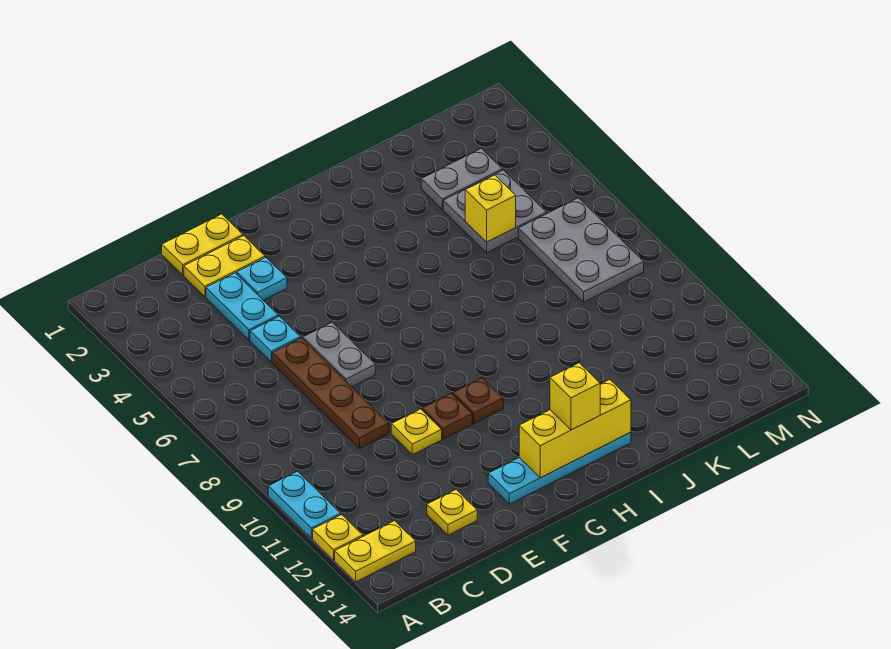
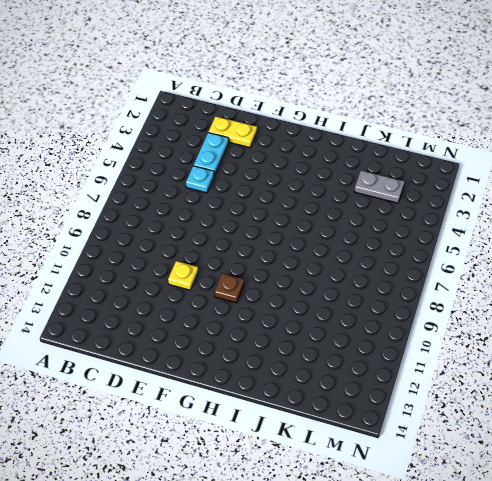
none -> cyan 1x2 plate [268,471,341,538]
none -> yellow 1x1 plate [313,515,363,560]
none -> yellow 1x2 plate [335,521,416,582]

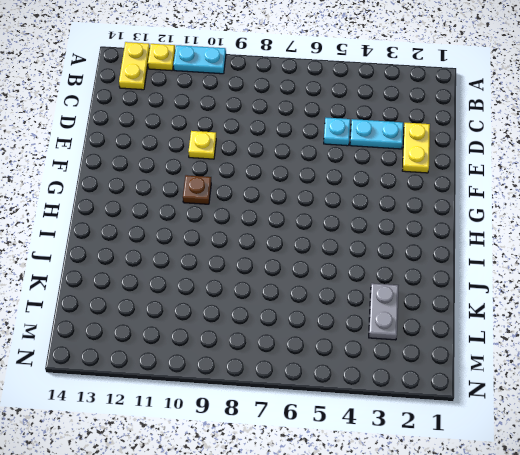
none -> yellow 1x2 plate [162,214,243,275]
none -> brown 1x4 plate [272,338,389,448]
none -> yellow 1x1 plate [427,490,477,535]

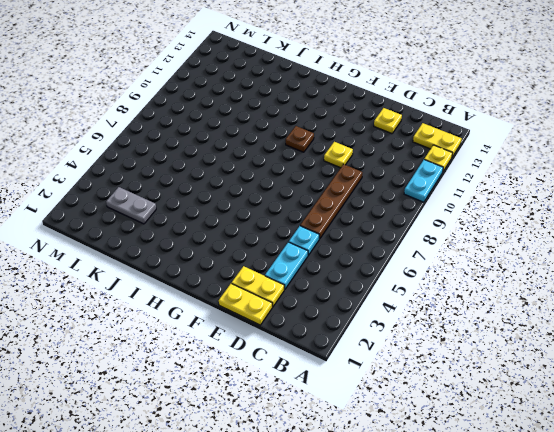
none -> cyan 1x1 plate [237,257,287,300]
none -> grey 1x2 plate [303,322,375,387]
none -> brown 1x1 plate [422,393,472,439]

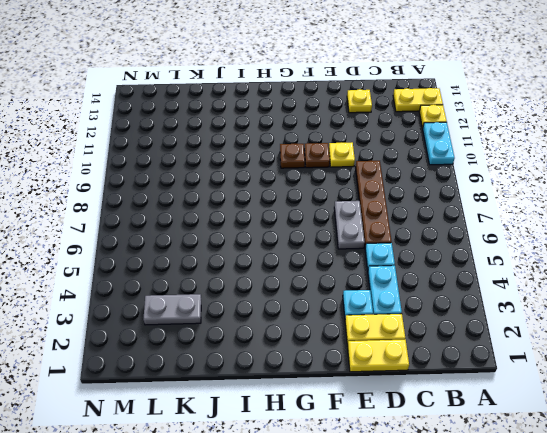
none -> cyan 1x4 plate [488,432,631,504]
none -> grey 2x2 plate [443,170,547,253]
none -> grey 2x3 plate [518,198,644,302]

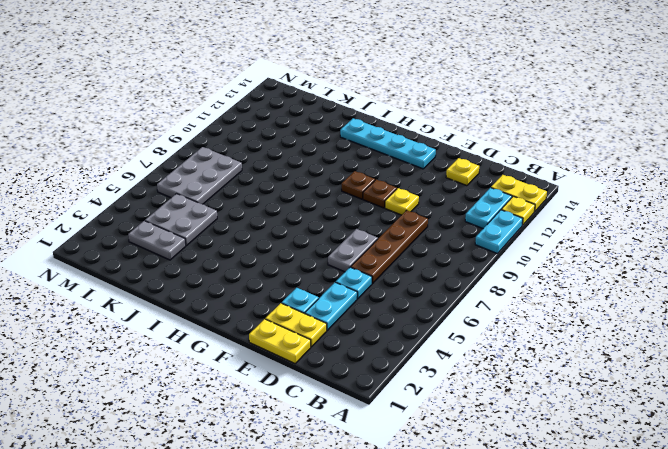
cyan 1x2 plate [465,188,512,229] -> none
none -> yellow 1x3 brick [519,380,631,478]
none -> yellow 1x1 brick [465,175,516,242]
none -> yellow 1x1 brick [550,363,600,430]

